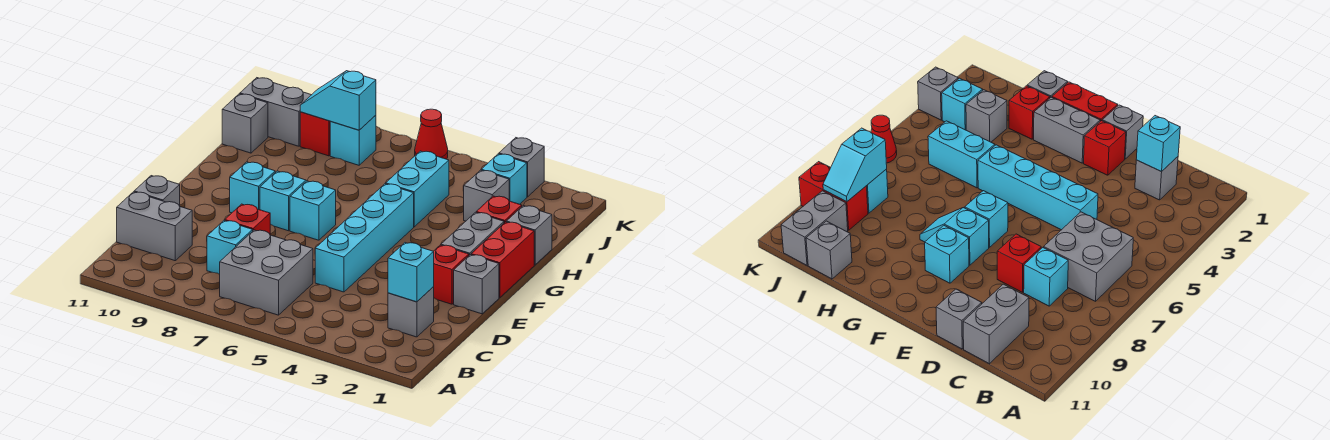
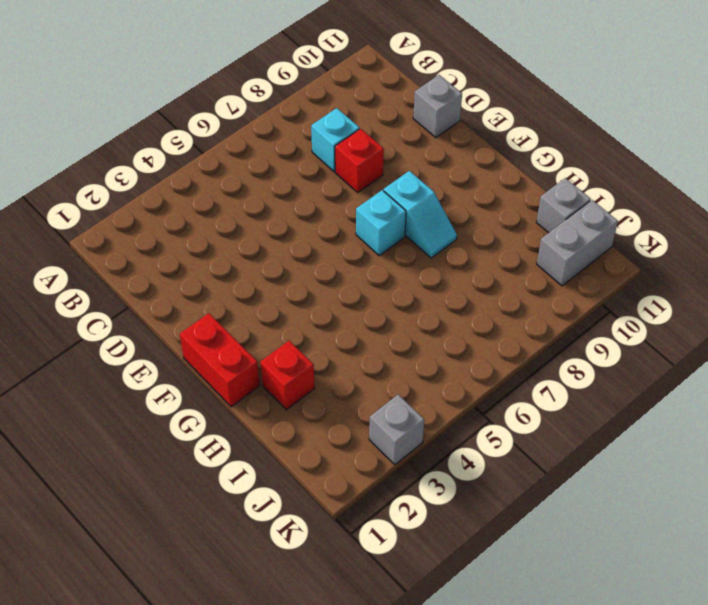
none -> grey 2x2 brick [220,230,313,315]
none -> grey 1x1 brick [388,287,434,337]
none -> grey 1x2 brick [117,192,192,261]

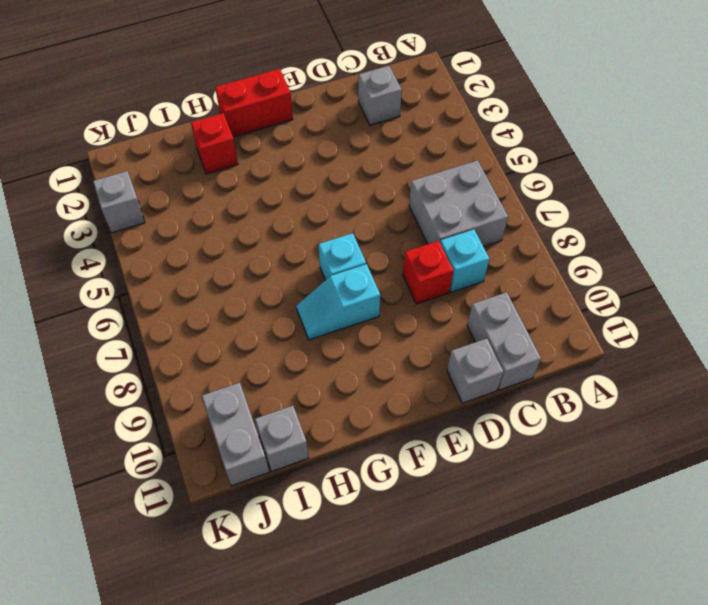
none -> cyan 1x4 brick [315,184,414,292]
none -> grey 1x1 brick [454,255,499,314]
none -> red 1x1 brick [433,245,469,304]

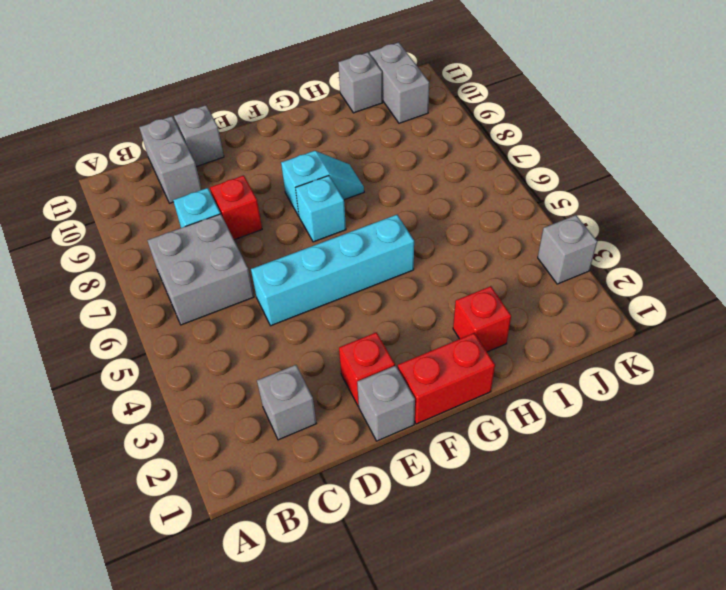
none -> grey 1x2 brick [441,212,504,255]
none -> cyan 1x1 brick [230,162,275,213]
none -> grey 1x1 brick [506,206,552,265]

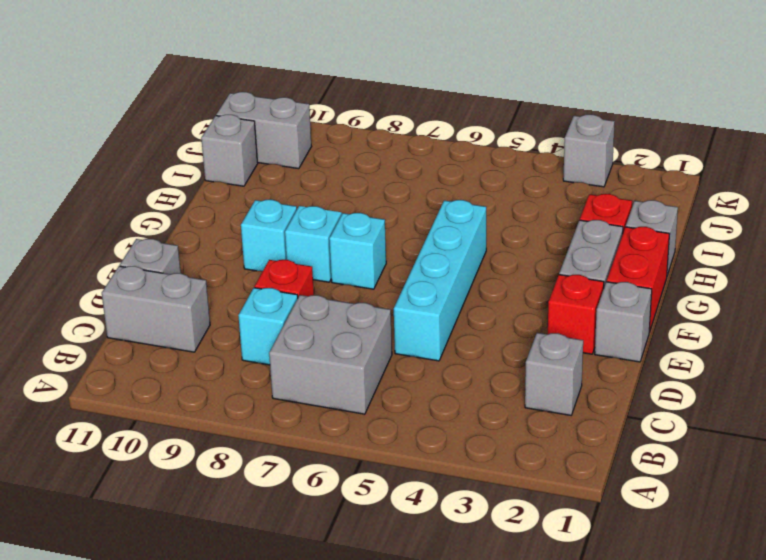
none -> cyan 1x2 brick [386,151,449,227]
none -> grey 1x1 brick [464,170,509,221]
none -> cyan 1x1 brick [481,154,527,204]

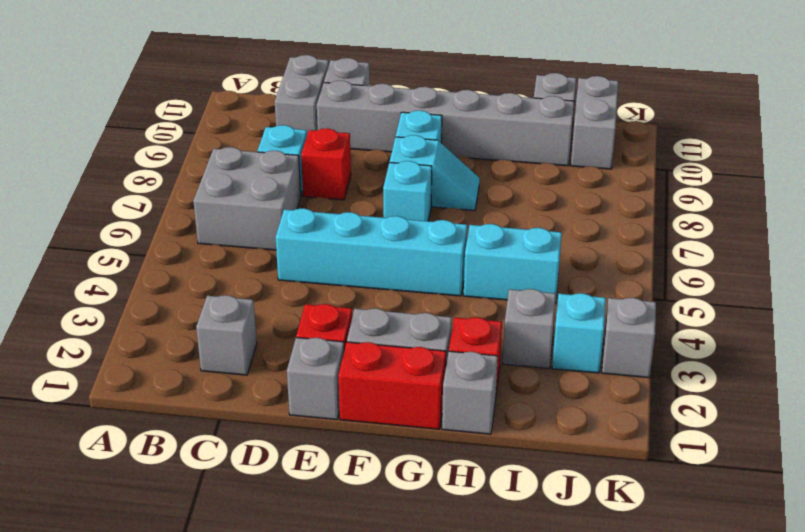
grey 1x6 brick [317,80,574,166] -> none
none -> cyan 1x1 brick [330,115,376,165]
none -> red 1x2 brick [300,112,331,156]
none -> red 1x1 cone [415,109,448,159]

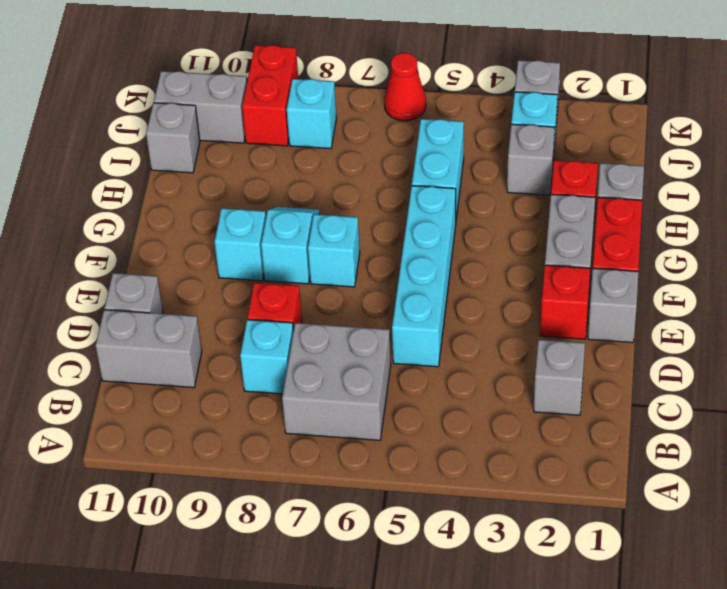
none -> cyan 1x1 brick [388,243,434,302]
none -> cyan 1x2 slope [300,71,376,130]

